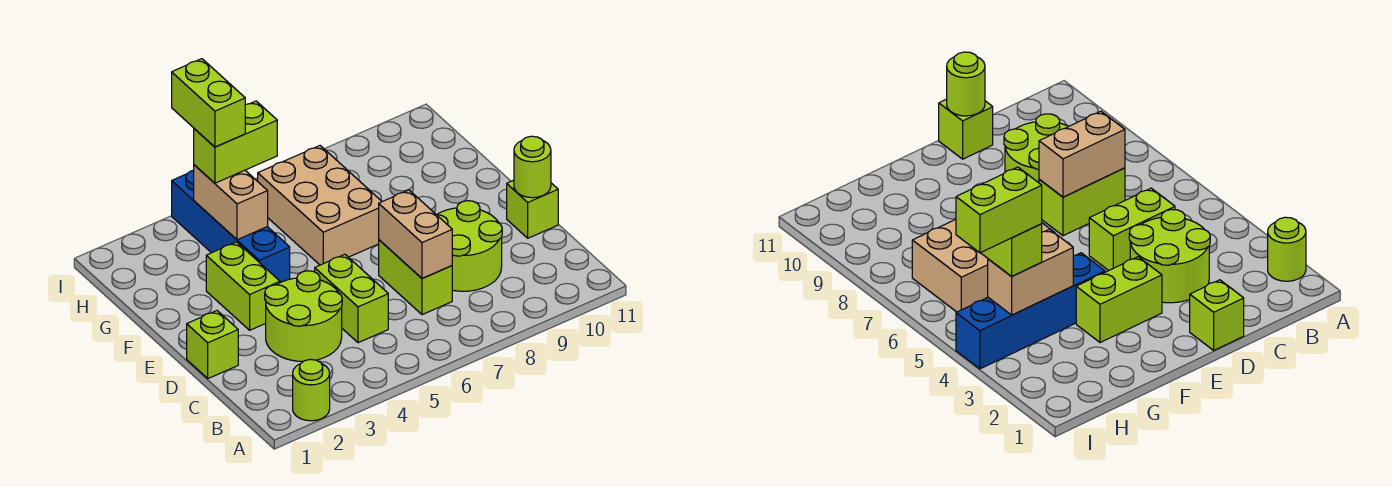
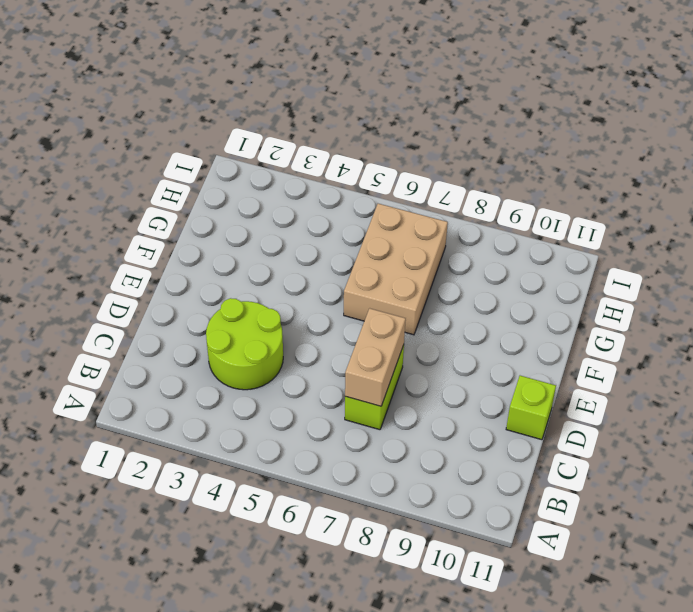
none -> lime 1x1 round brick [293,359,330,421]
none -> lime 1x2 brick [315,254,388,343]
none -> lime 2x2 round brick [437,201,502,291]

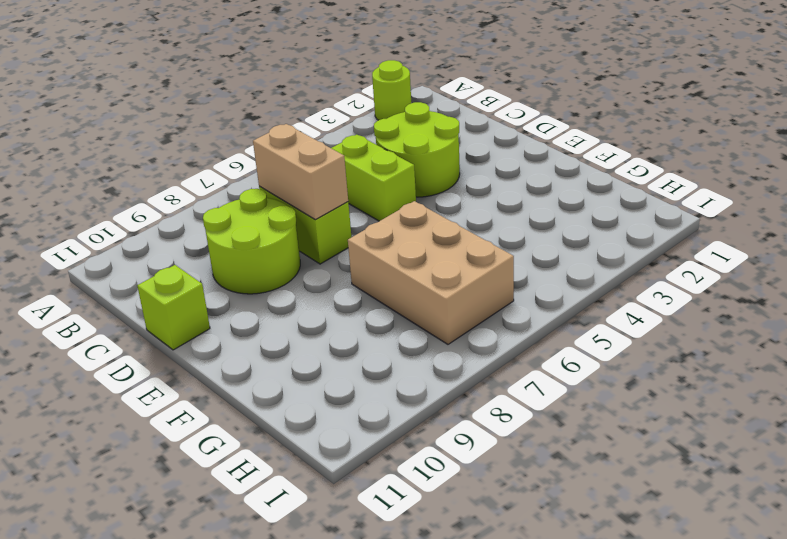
none -> lime 1x1 brick [187,311,238,378]
none -> lime 1x2 brick [206,242,280,330]
none -> blue 1x4 brick [172,170,290,283]

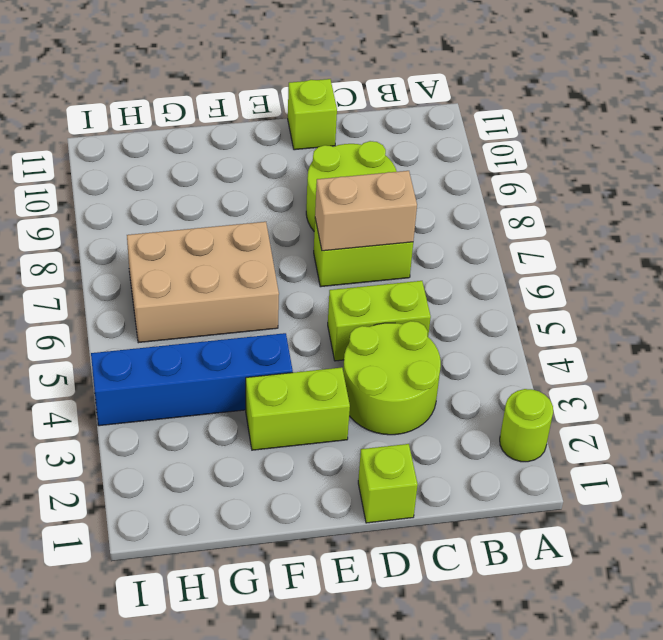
none -> lime 1x1 round brick [514,136,551,198]
none -> tan 1x2 brick [194,165,268,240]
none -> lime 1x2 brick [194,101,277,183]

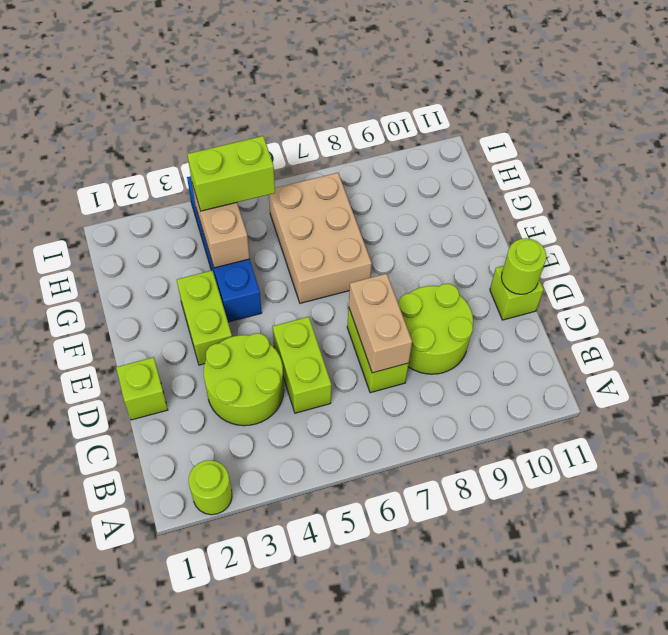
none -> lime 1x2 brick [172,59,245,147]

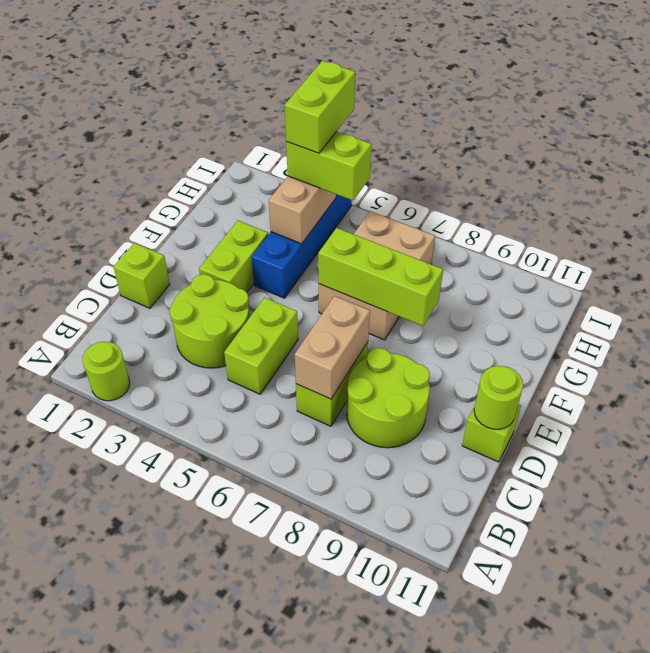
lime 1x3 brick [318,228,443,326] -> none

